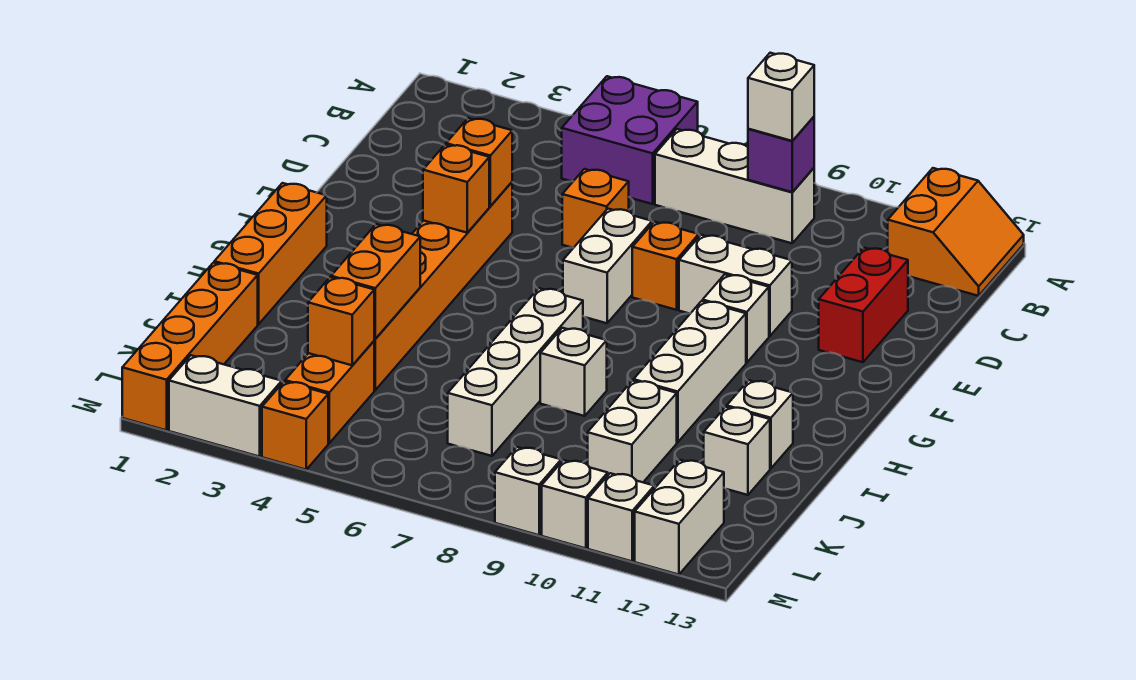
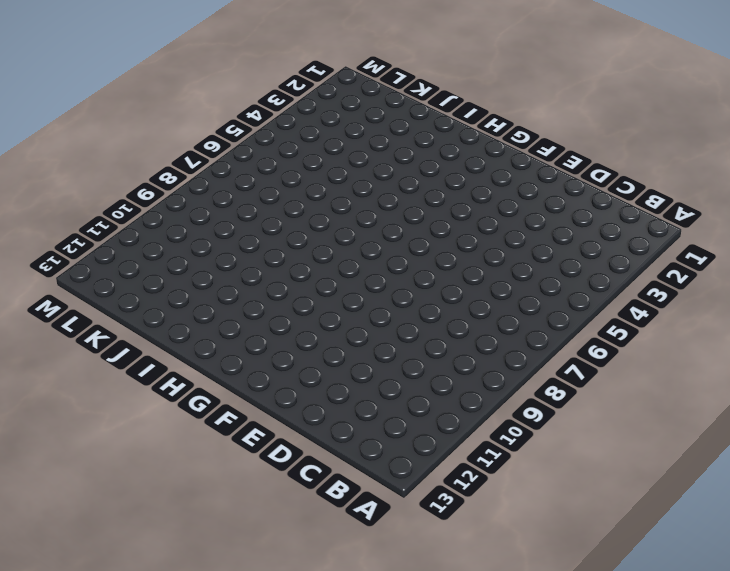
none -> purple 2x2 brick [562,76,698,204]
none -> orange 2x2 slope [888,168,1024,296]
none -> white 1x3 brick [655,129,814,243]
none -> orange 1x1 brick [562,169,629,248]

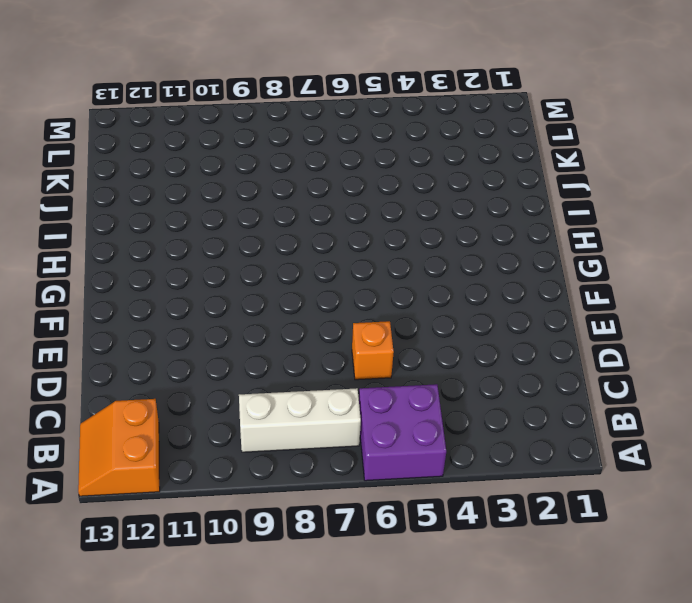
none -> red 1x2 brick [819,248,908,362]
none -> orange 1x6 brick [374,182,512,390]
none -> white 1x2 brick [563,209,652,323]
none -> orange 1x1 brick [632,222,699,310]

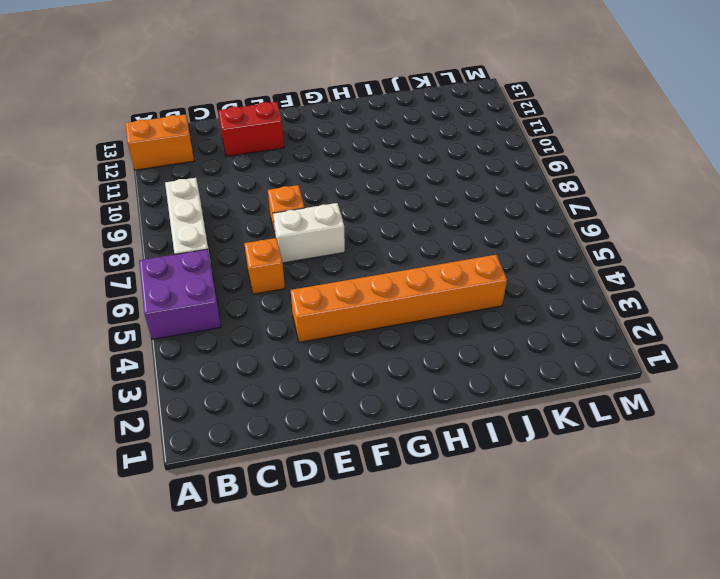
none -> white 1x2 brick [679,235,792,336]
none -> white 1x1 brick [703,274,769,363]
none -> orange 1x3 brick [214,183,327,324]
none -> white 1x3 brick [634,301,746,442]

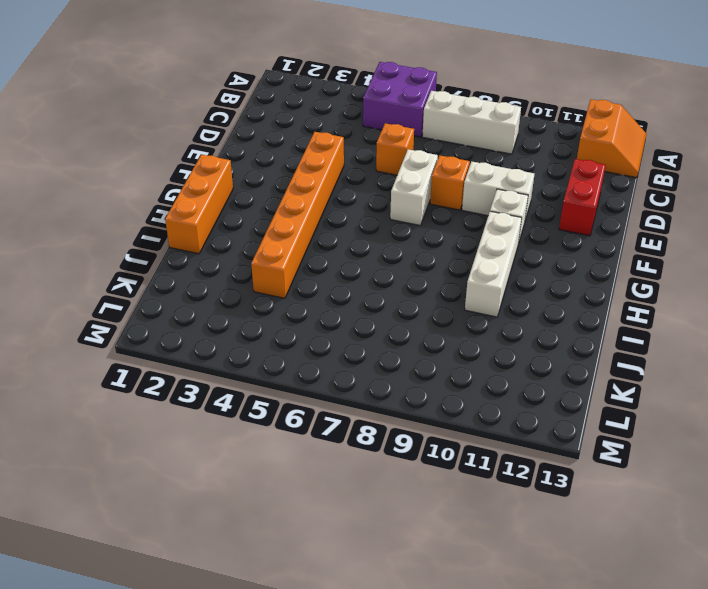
none -> white 1x4 brick [448,288,583,456]
none -> white 1x1 brick [540,328,607,416]
none -> white 1x1 brick [727,380,793,468]
none -> orange 1x4 brick [122,263,258,430]

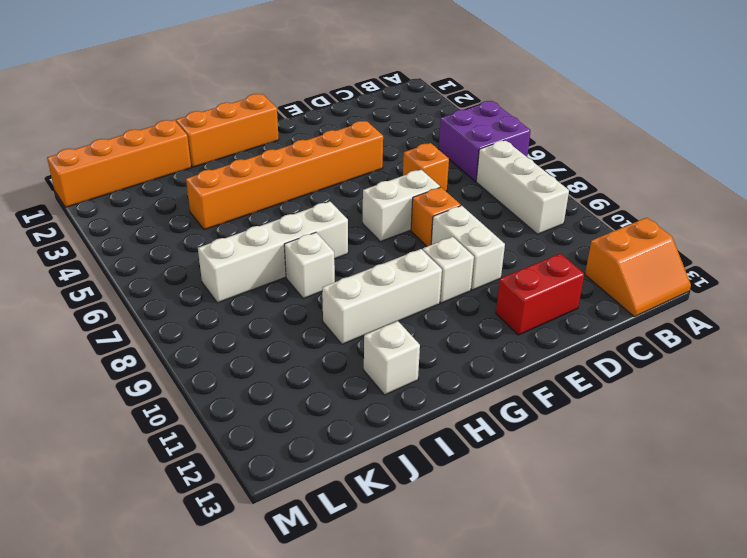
none -> white 1x2 brick [588,381,677,482]
none -> white 1x1 brick [704,407,770,495]
none -> orange 1x2 brick [285,341,374,443]
none -> white 1x2 brick [635,460,724,575]

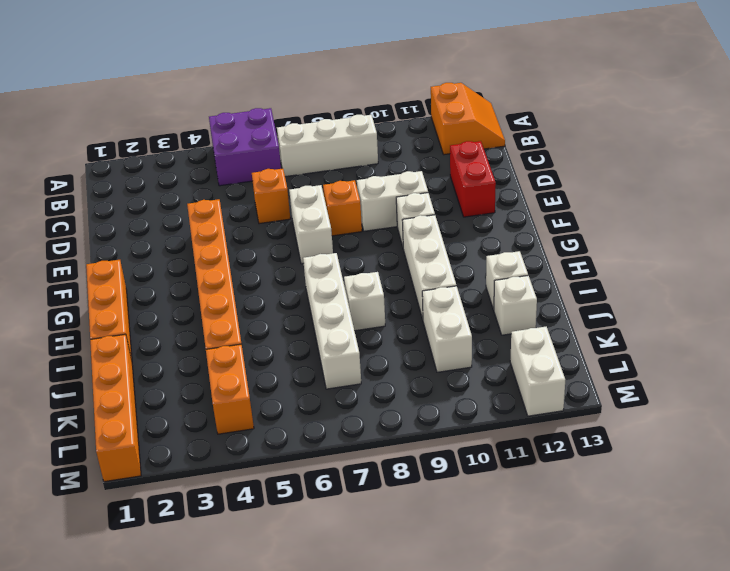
none -> white 1x2 brick [169,355,282,457]
none -> orange 1x1 brick [262,382,328,470]
none -> white 1x1 brick [495,447,561,535]
none -> white 1x1 brick [542,460,608,548]

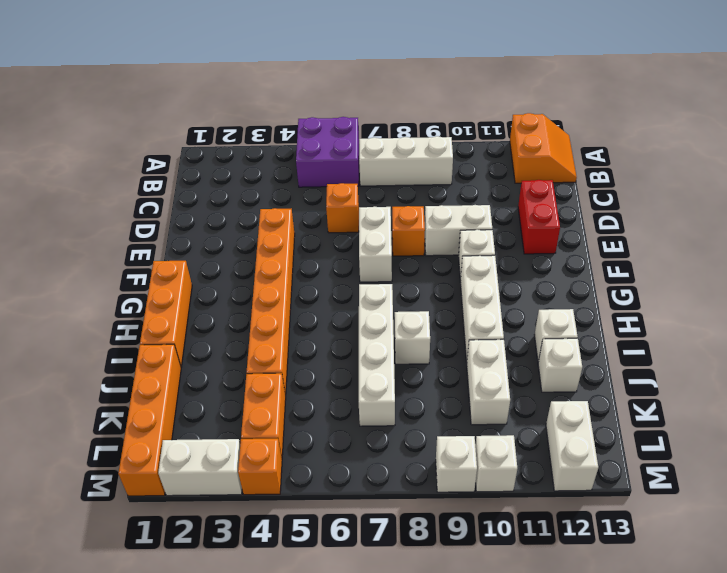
none -> white 1x1 brick [588,473,654,561]
none -> purple 1x1 brick [748,117,814,192]
none -> orange 1x1 brick [446,118,512,206]
none -> orange 1x1 brick [423,145,489,233]

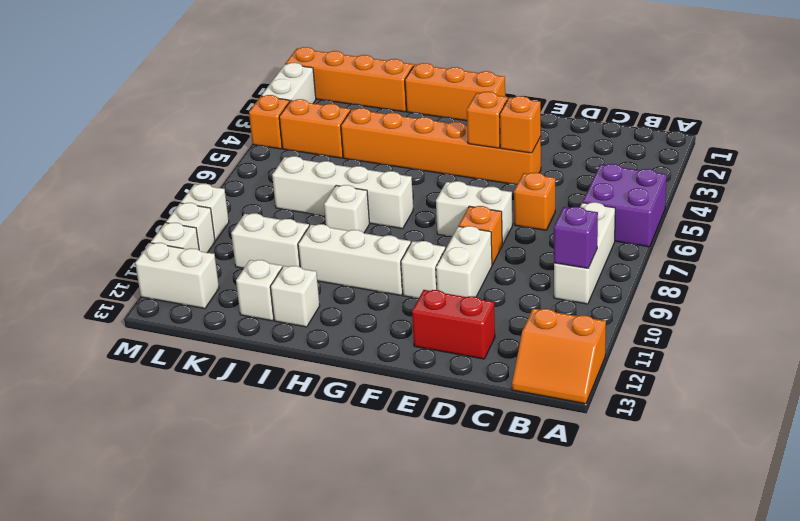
none -> orange 1x2 brick [331,224,420,339]
none -> orange 1x1 brick [308,277,374,365]
none -> white 1x1 brick [748,53,814,141]

